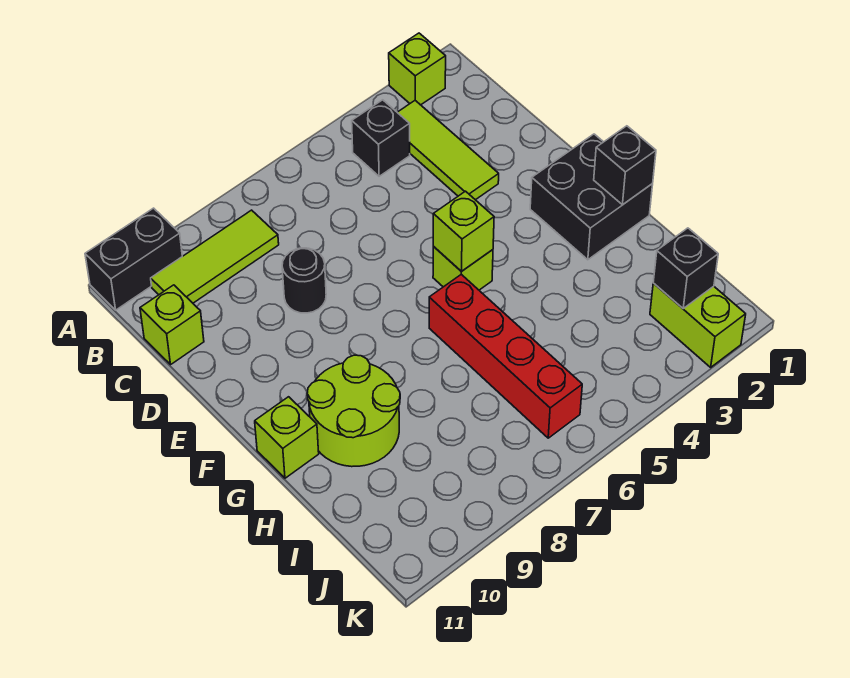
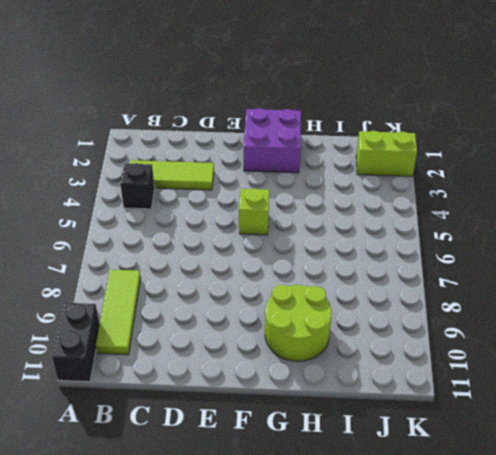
purple 2x2 brick [244,108,301,173] -> black 2x2 brick [530,134,653,260]
none -> lime 1x1 brick [389,33,446,105]
none -> lime 1x1 brick [140,285,204,364]
none -> black 1x1 round brick [282,248,326,313]

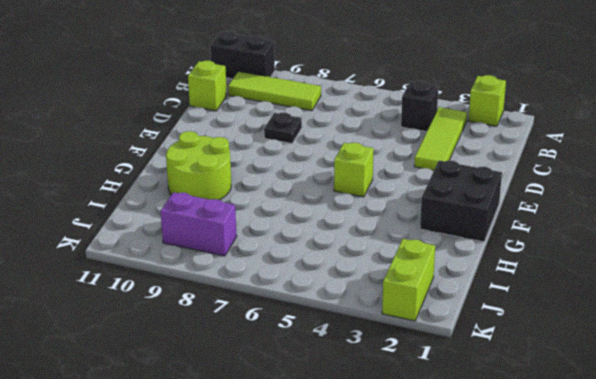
black 1x1 plate [264,113,302,144] -> black 1x1 round brick [282,248,326,313]
purple 1x2 brick [161,192,237,256] -> none
none -> red 1x4 brick [429,274,582,438]
none -> lime 1x1 brick [255,397,319,478]
none -> lime 1x1 brick [433,191,494,272]

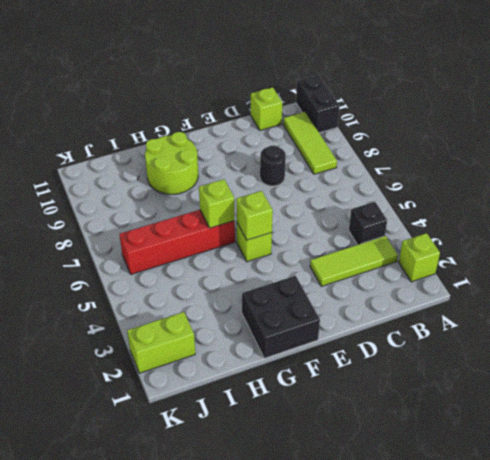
lime 1x1 brick [199,179,235,228] -> lime 1x1 brick moved to [255,397,319,478]
none -> black 1x1 brick [594,126,656,205]
none -> black 1x1 brick [653,228,718,308]

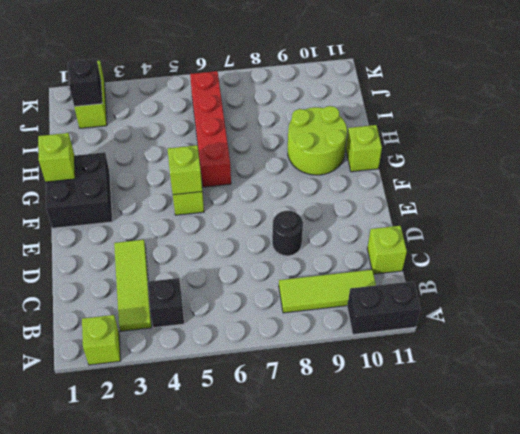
lime 1x1 brick [38,133,75,182] -> black 1x1 brick [594,126,656,205]

